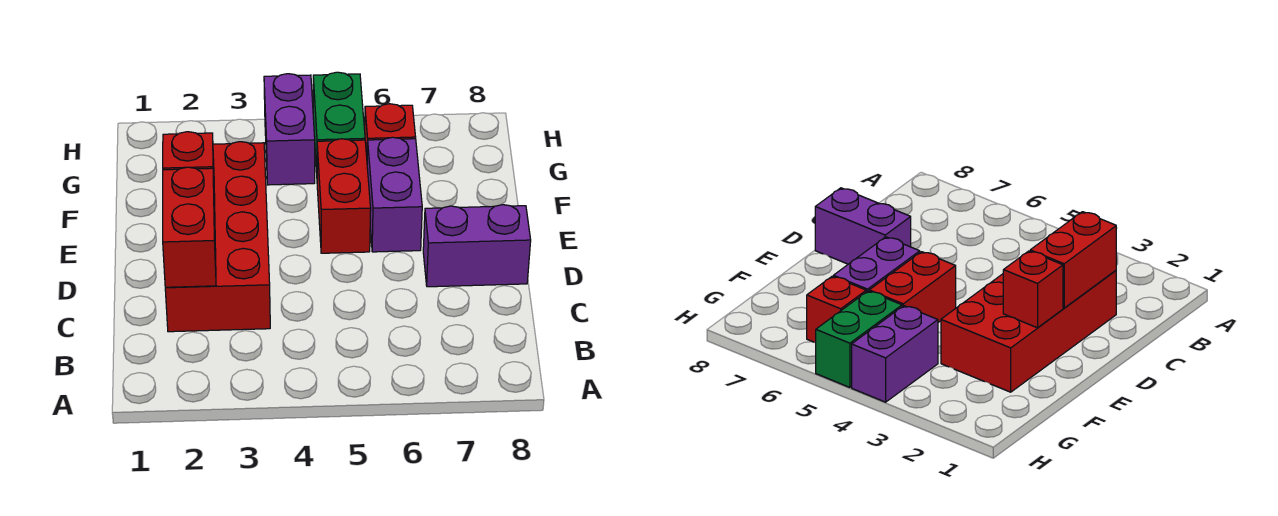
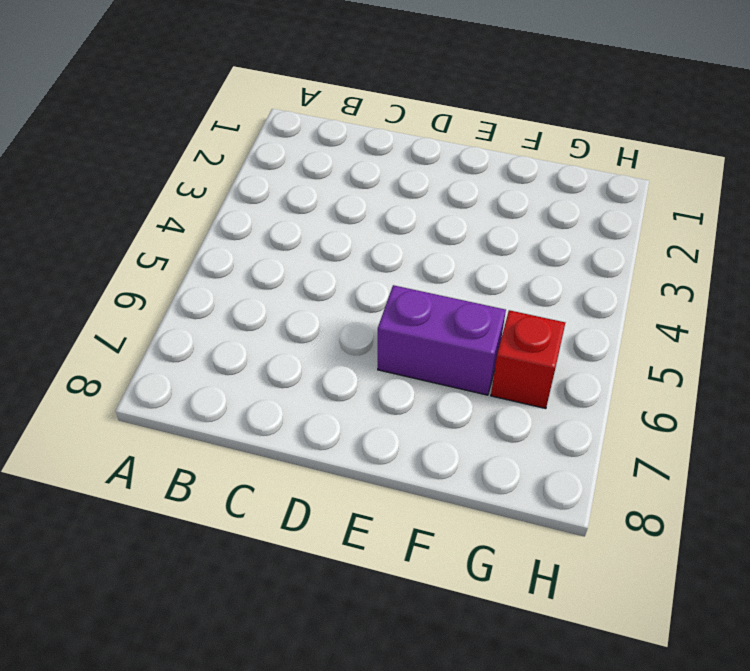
none -> red 2x4 brick [165,142,270,332]
none -> purple 1x2 brick [423,205,531,287]

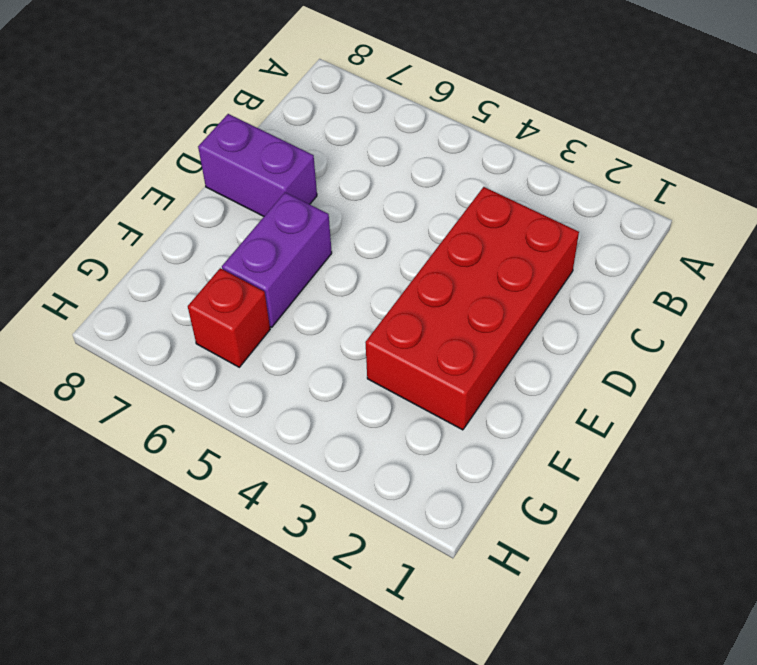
none -> red 1x2 brick [317,139,371,253]
none -> purple 1x2 brick [264,74,315,185]

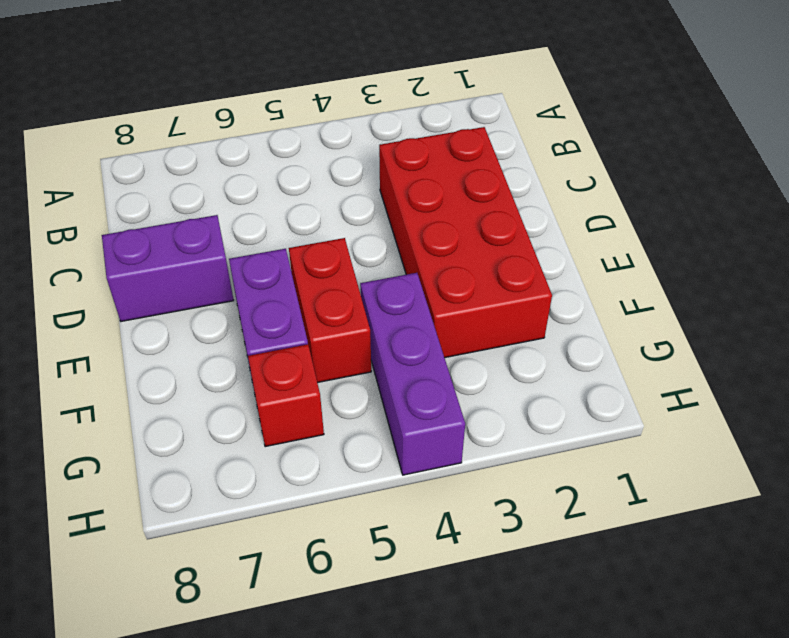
purple 1x3 brick [360,273,465,475] -> purple 1x2 brick [264,74,315,185]
none -> green 1x2 brick [313,72,365,172]
none -> red 1x2 brick [163,167,216,287]

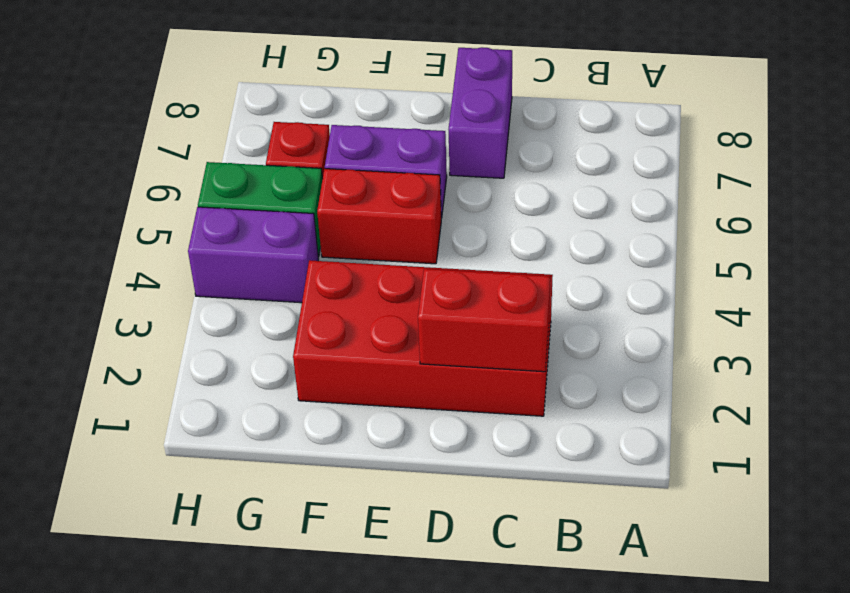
none -> red 1x1 brick [163,132,215,203]

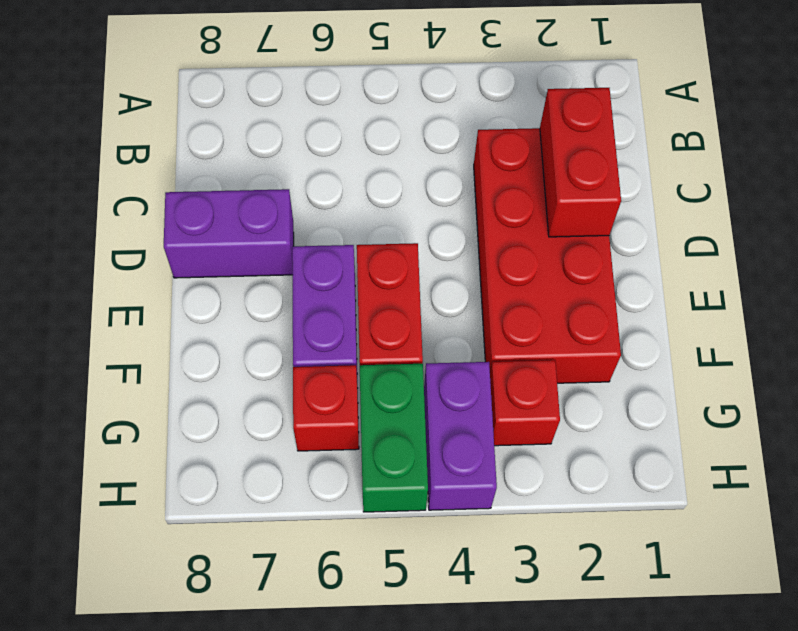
red 1x1 brick [490,360,560,446] -> red 1x1 brick moved to [163,132,215,203]

